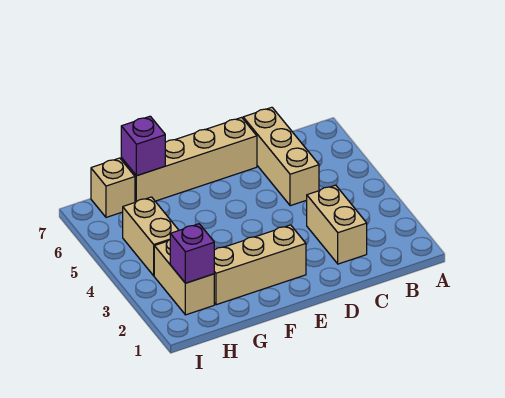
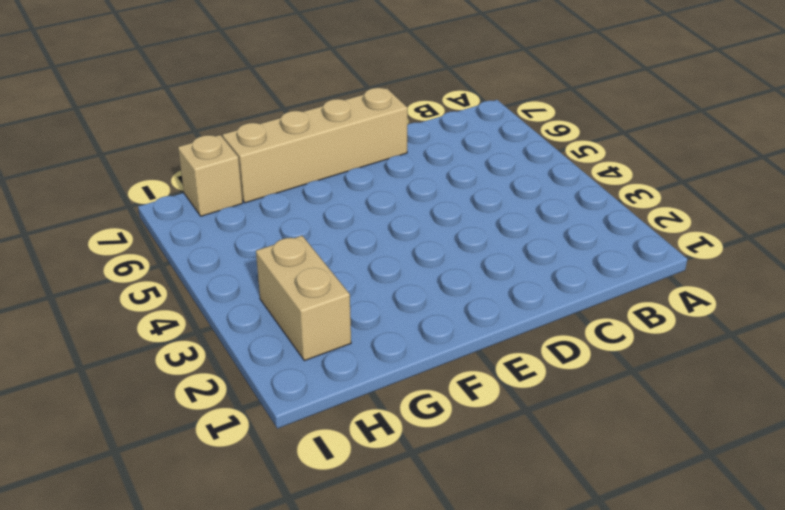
none -> tan 1x2 brick [307,185,367,264]
none -> tan 1x3 brick [243,107,319,206]

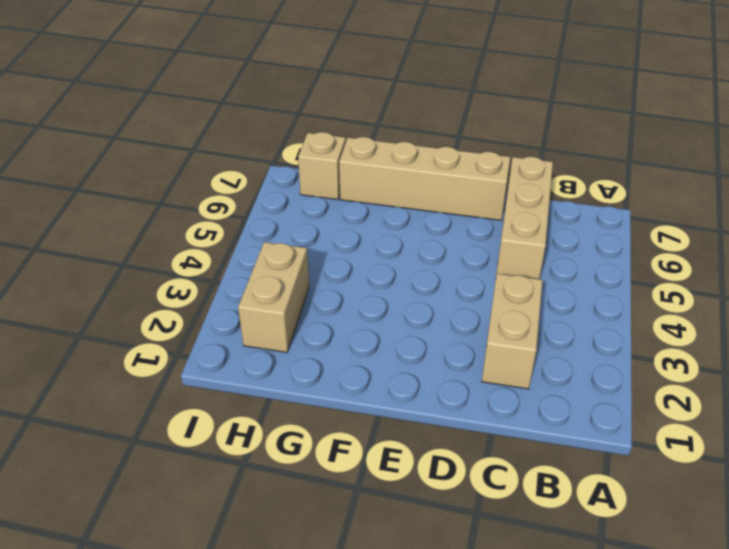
none -> tan 1x3 brick [214,225,306,305]
none -> tan 1x2 brick [123,197,179,276]

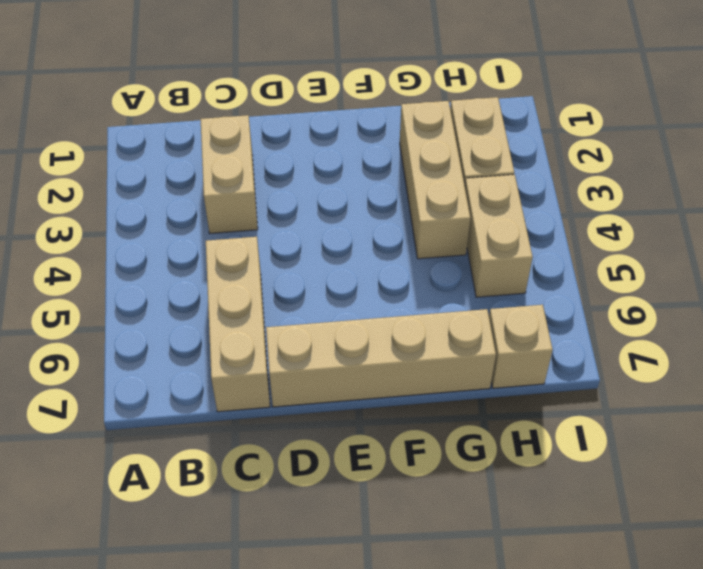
tan 1x3 brick [400,101,470,259] -> tan 1x3 brick turned to [214,225,306,305]
none -> purple 1x1 brick [121,116,165,176]
none -> purple 1x1 brick [170,224,214,283]

